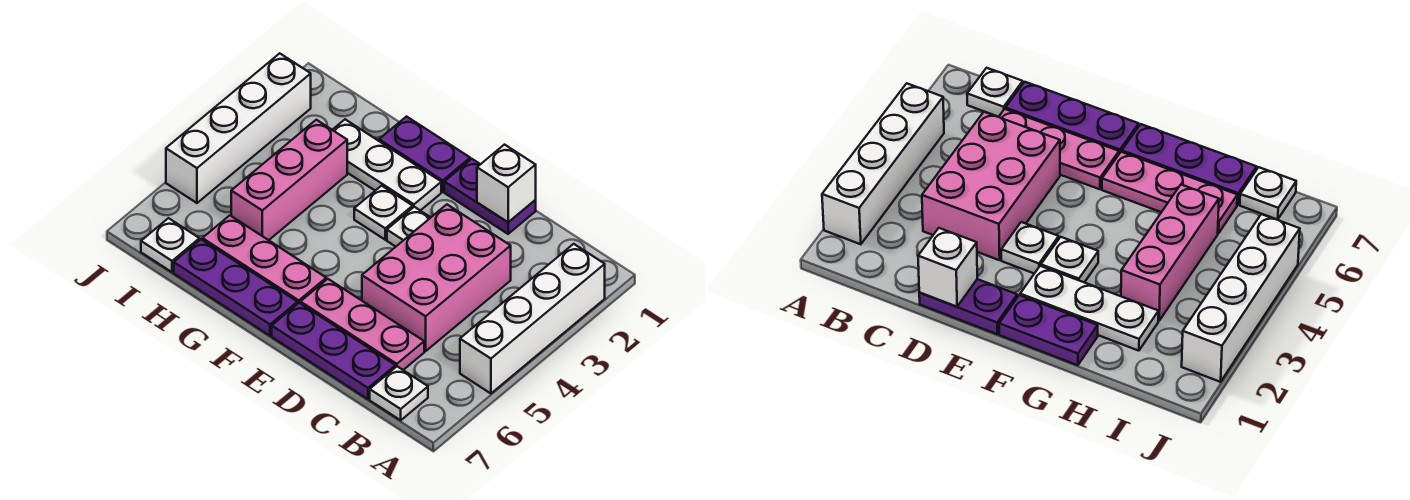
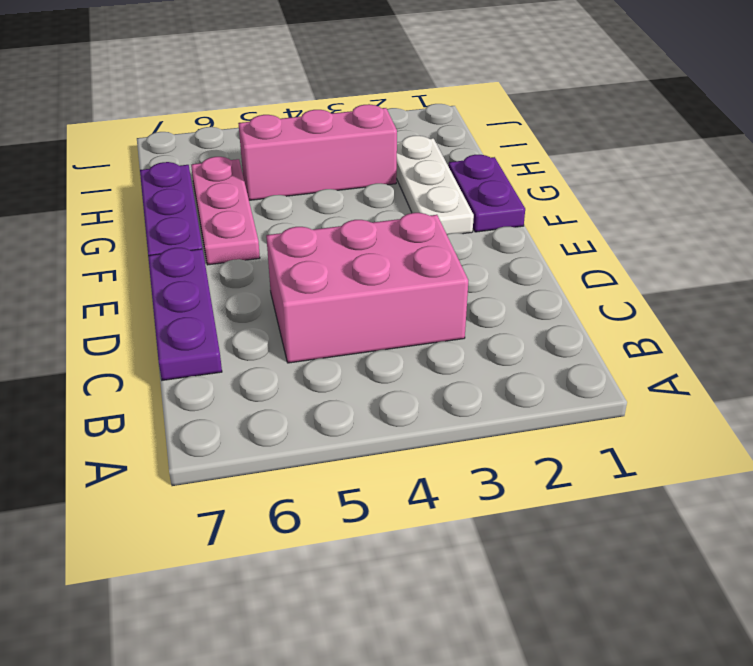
none -> white 1x4 brick [460,244,605,393]
none -> white 1x1 plate [370,366,428,420]
none -> pink 1x3 plate [300,279,424,370]

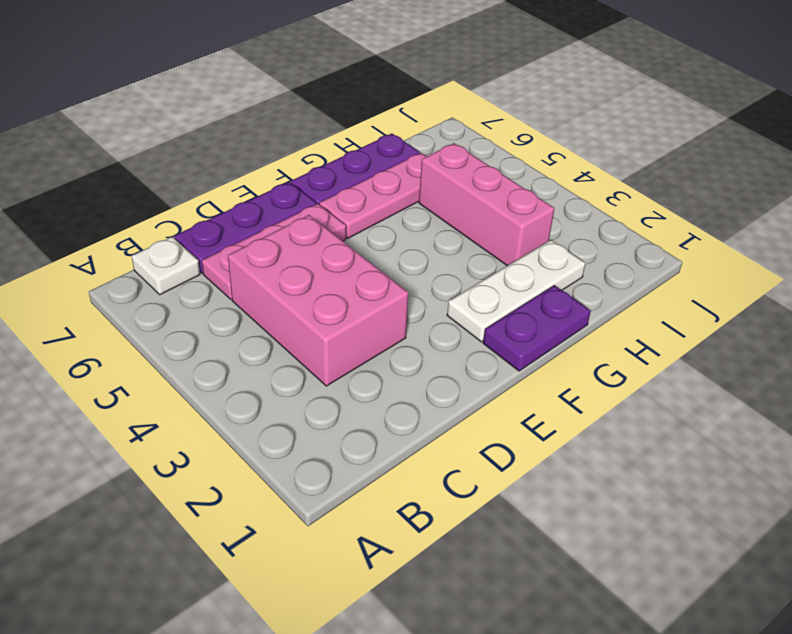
none -> white 1x4 brick [460,244,605,393]
none -> purple 1x2 plate [444,159,536,234]
none -> white 1x1 plate [387,207,431,247]

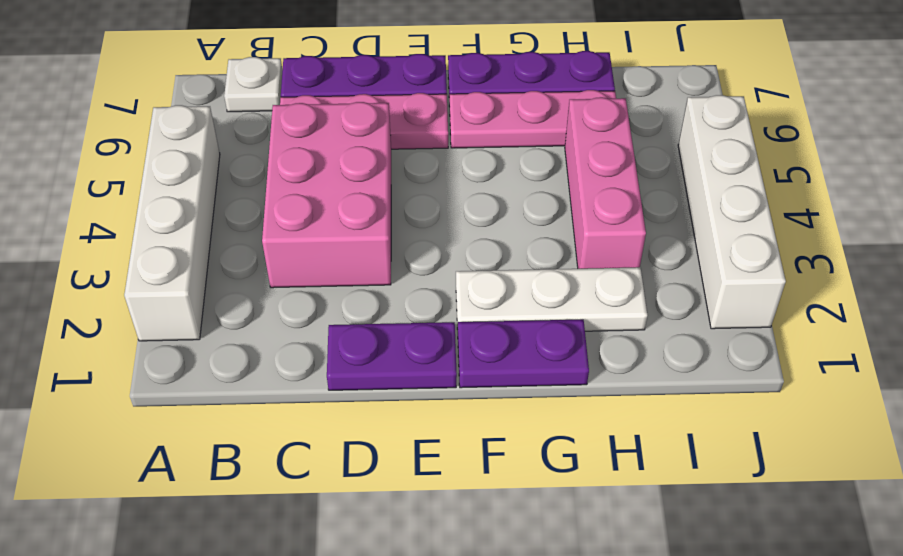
none -> white 1x1 plate [387,207,431,247]
none -> white 1x1 plate [354,186,413,240]
none -> white 1x1 plate [141,218,200,272]

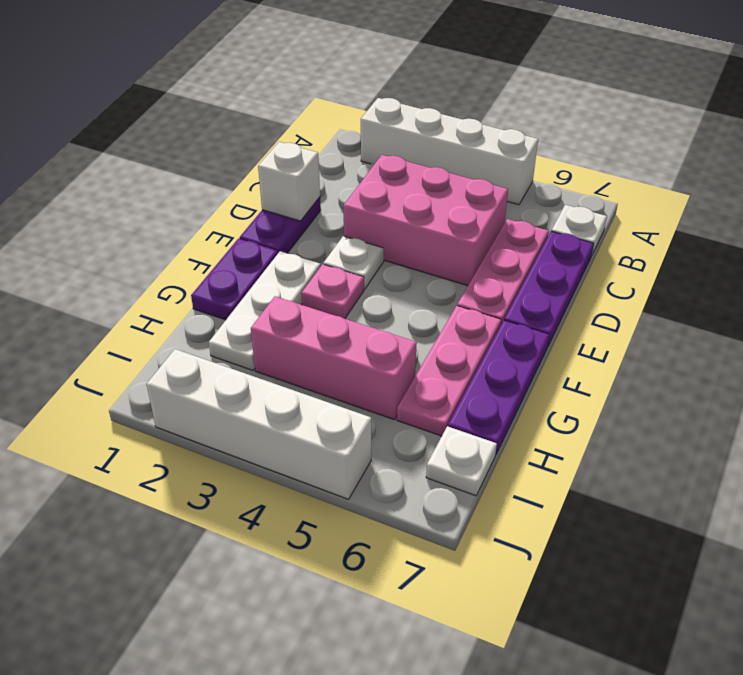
pink 1x1 plate [302,264,364,319] -> white 1x1 plate [354,186,413,240]

